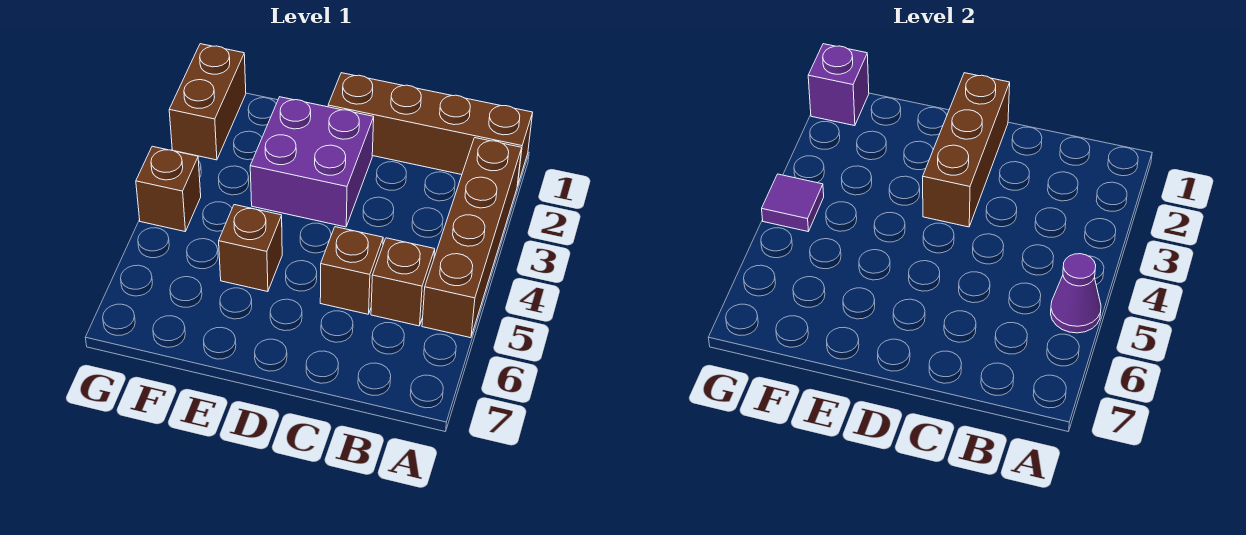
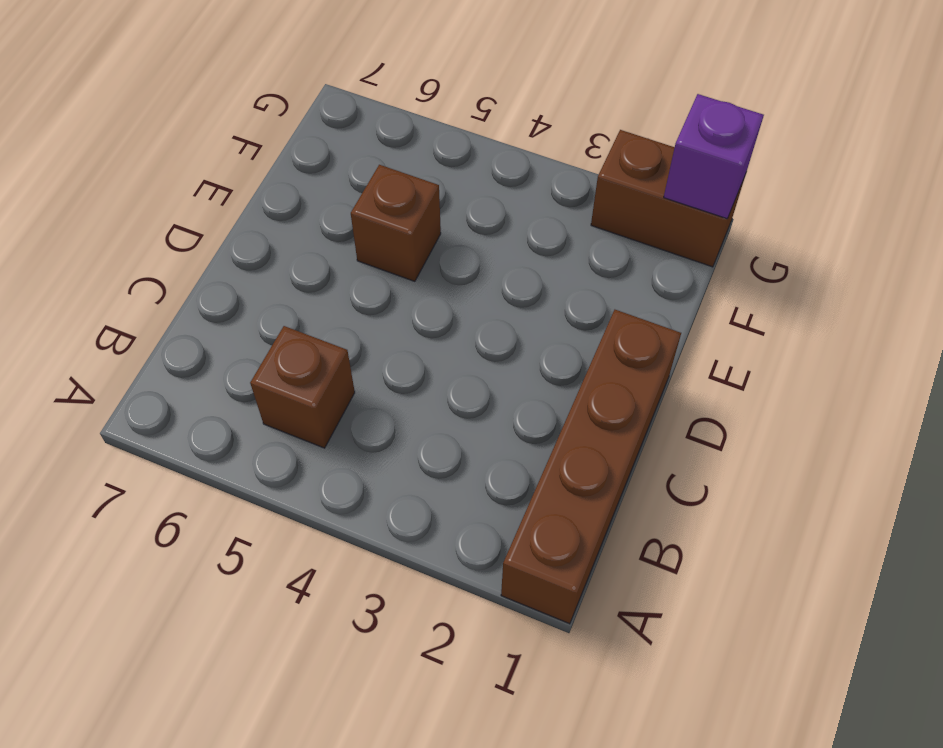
none -> brown 1x4 brick [422,138,522,338]
none -> brown 1x1 brick [320,227,383,314]
none -> purple 2x2 brick [250,97,374,227]

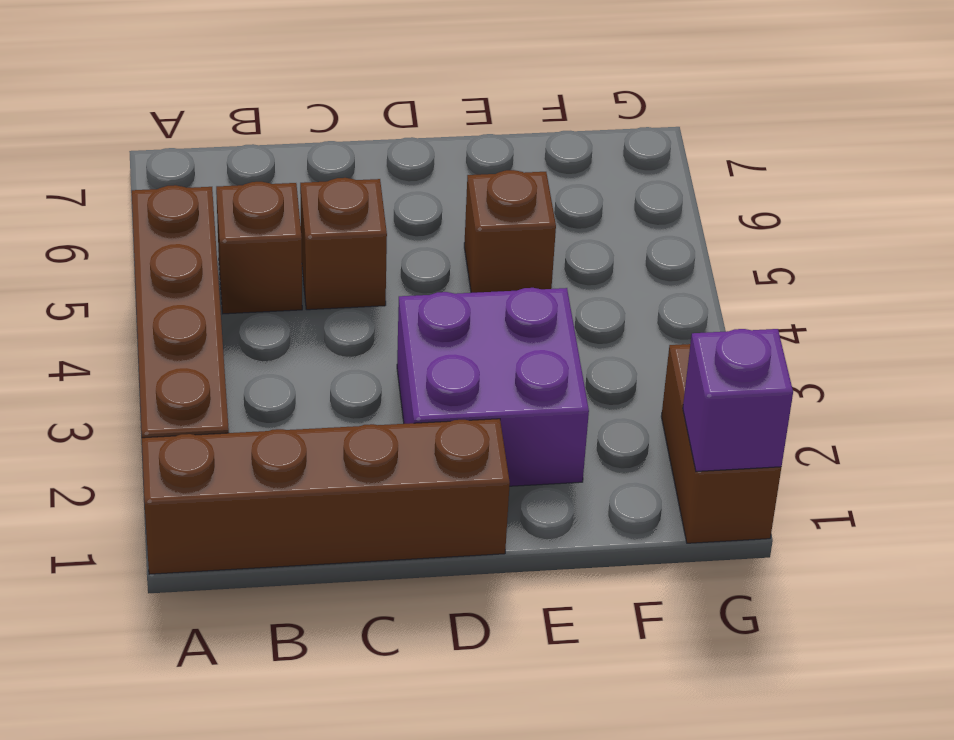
none -> brown 1x1 brick [136,146,201,231]
none -> purple 1x1 cone [1051,254,1101,333]
none -> brown 1x3 brick [923,73,1010,227]

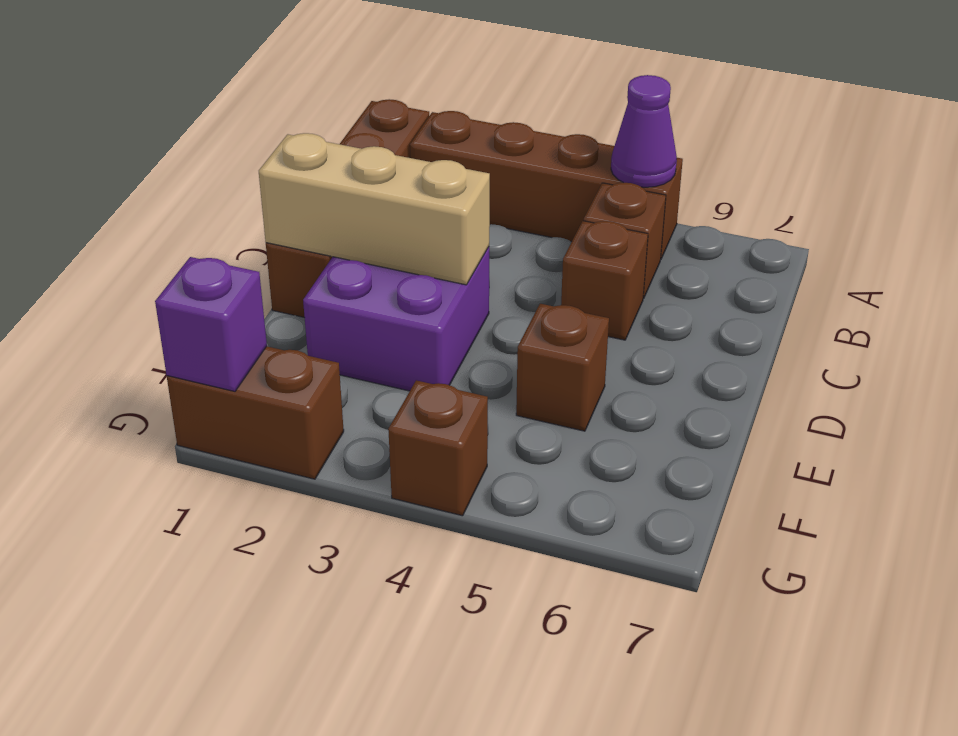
tan 1x3 brick [259,133,490,285] -> brown 1x3 brick [923,73,1010,227]
none -> purple 1x1 tile [762,174,824,231]

